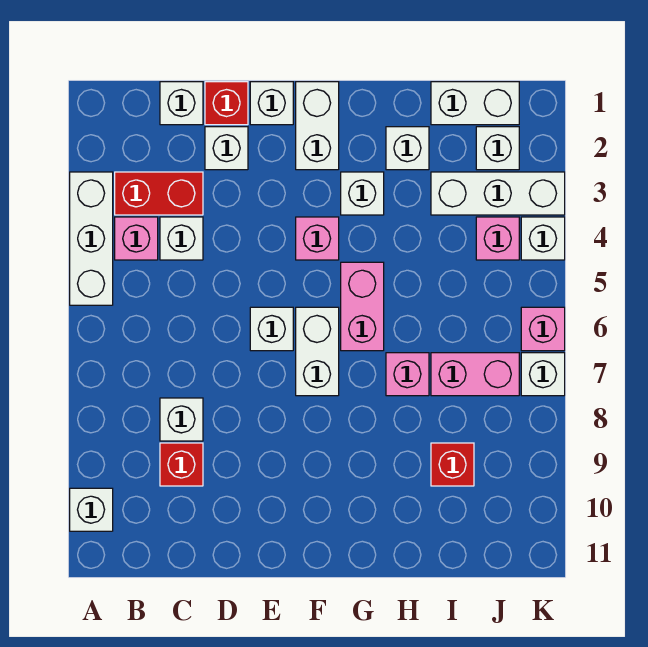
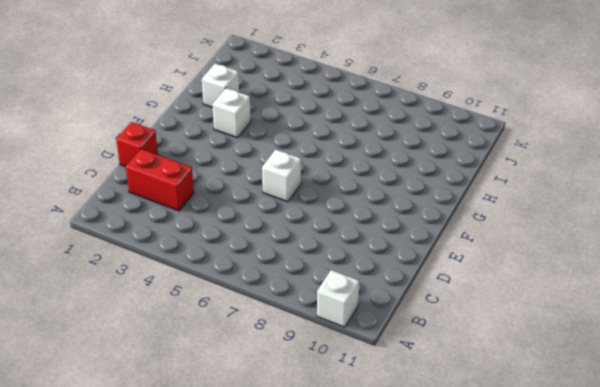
red 1x2 brick [126,149,194,211] -> red 1x2 brick turned to [115,172,203,215]
none -> white 1x3 brick [70,172,113,305]
none -> pink 1x1 brick [115,217,158,260]
none -> white 1x1 brick [160,82,203,125]

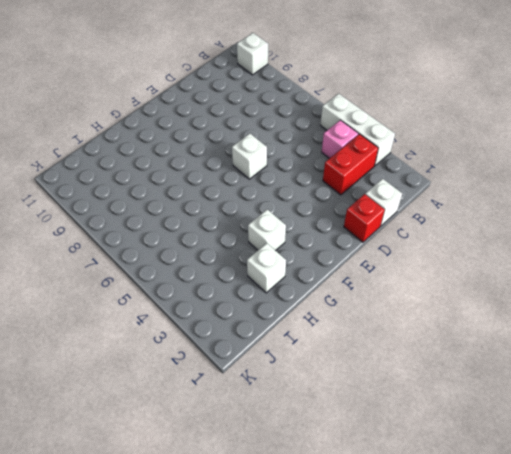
none -> white 1x1 brick [160,217,203,260]
none -> white 1x1 brick [160,398,203,441]
none -> red 1x1 brick [160,443,203,486]

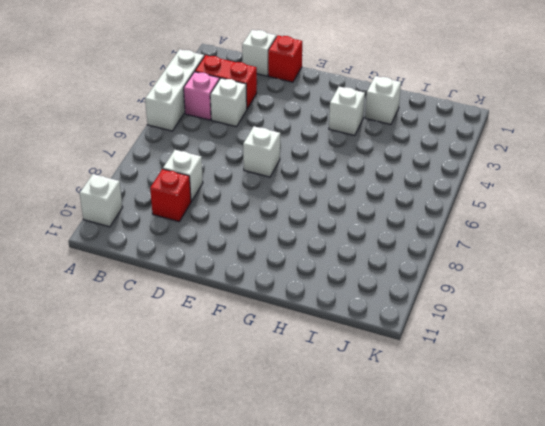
none -> white 1x1 brick [205,127,248,170]
none -> white 1x1 brick [250,82,293,125]
none -> white 1x2 brick [296,82,339,170]

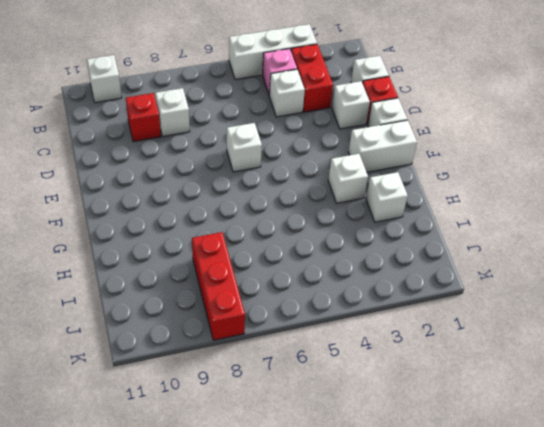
red 1x3 brick [192,232,245,340] -> none
none -> pink 1x1 brick [296,217,339,260]
none -> white 1x2 brick [296,307,339,396]
none -> pink 1x2 brick [341,262,384,351]

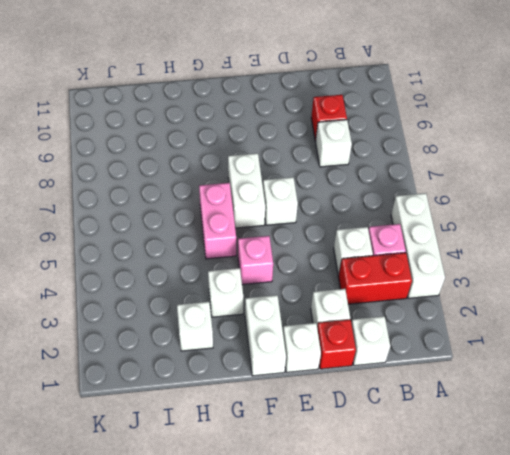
none -> white 1x1 brick [70,488,113,531]
none -> pink 1x1 brick [386,353,429,396]
none -> white 1x2 brick [431,82,519,125]

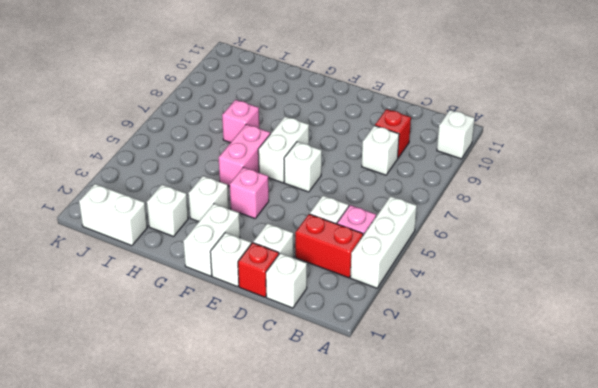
none -> white 1x3 brick [431,172,565,215]
none -> pink 1x2 brick [431,353,519,396]
none -> red 1x1 brick [431,443,474,486]

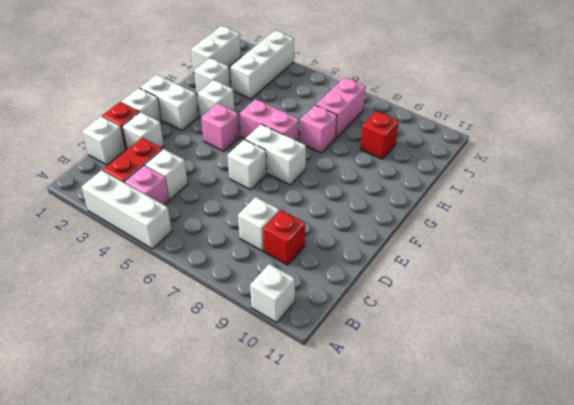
none -> white 1x1 brick [476,127,519,170]
none -> pink 1x1 brick [476,217,519,260]
none -> white 1x1 brick [521,217,565,260]

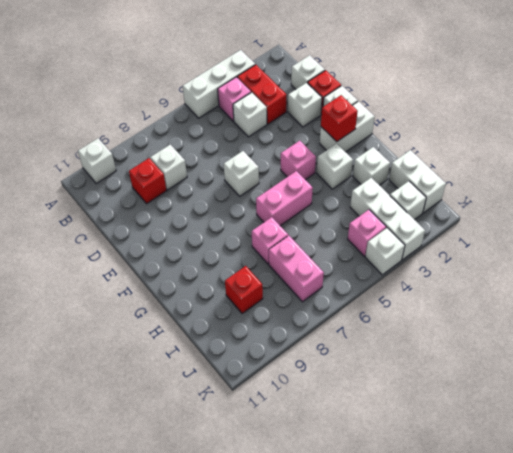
red 1x1 brick [321,95,358,142] -> none
none -> white 1x2 brick [296,307,339,396]
none -> pink 1x1 brick [521,307,565,351]
none -> white 1x1 brick [521,353,565,396]

